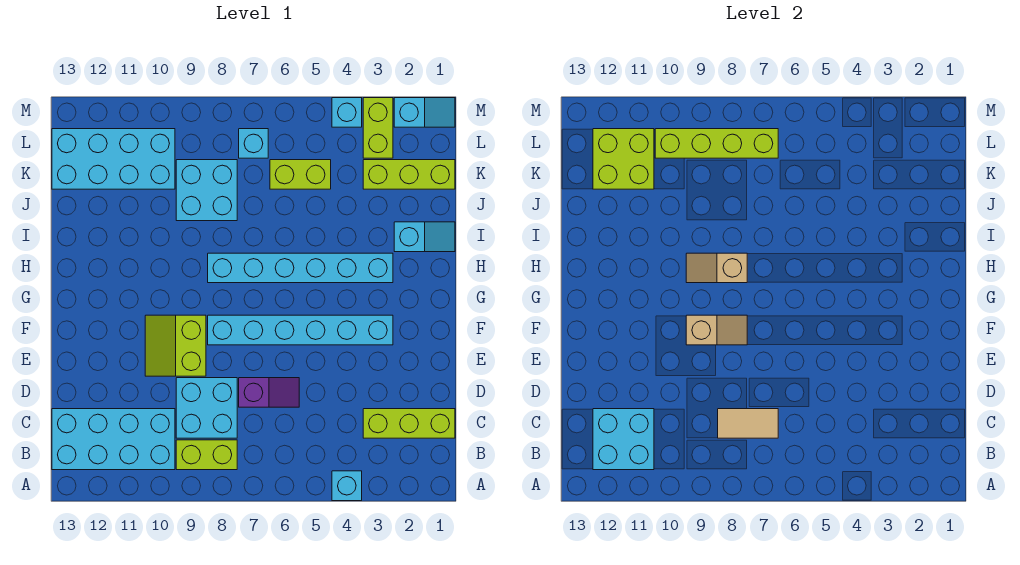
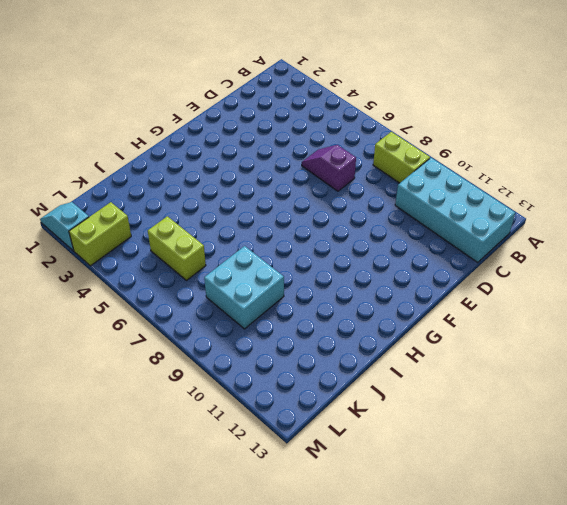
none -> cyan 1x1 brick [332,471,362,501]
none -> lime 1x3 brick [363,409,455,438]
none -> cyan 2x2 brick [176,378,237,438]

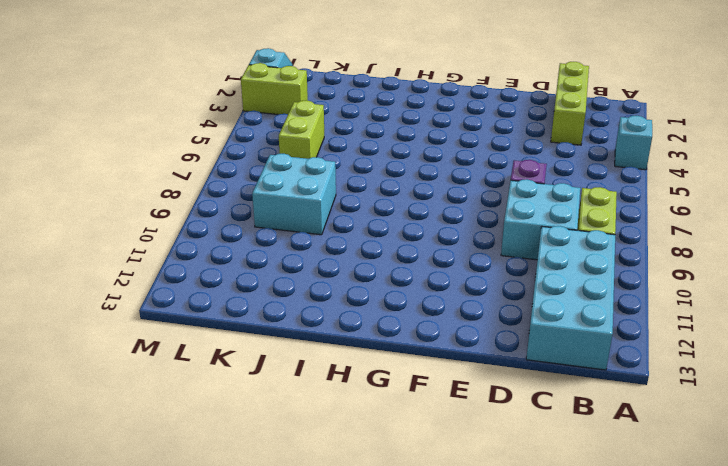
none -> lime 2x2 slope [145,315,206,376]
none -> cyan 1x6 brick [208,315,393,345]
none -> cyan 1x6 brick [208,253,393,283]

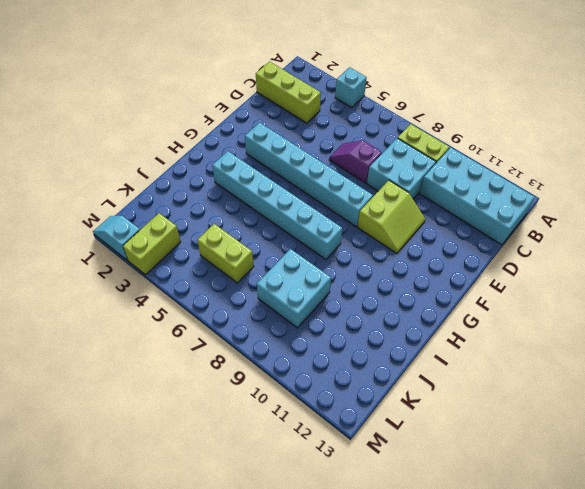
none -> cyan 1x2 slope [394,222,455,252]
none -> lime 1x3 brick [363,160,455,189]
none -> cyan 2x4 brick [52,129,175,189]

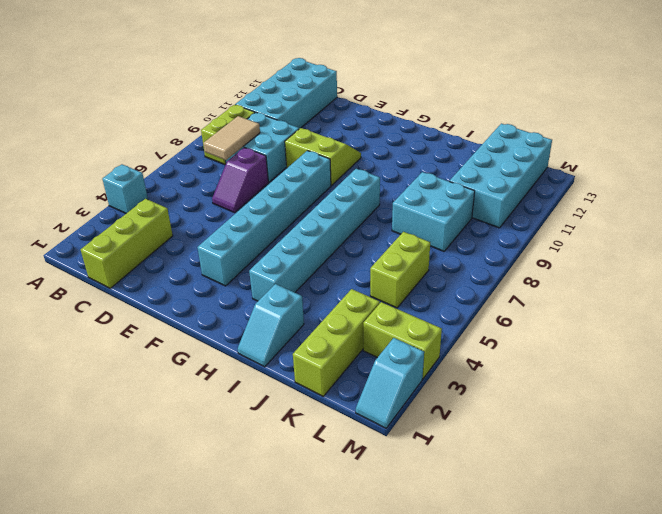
none -> cyan 1x1 brick [239,129,268,158]
none -> cyan 1x1 brick [332,98,362,127]
none -> cyan 2x2 brick [593,409,654,470]

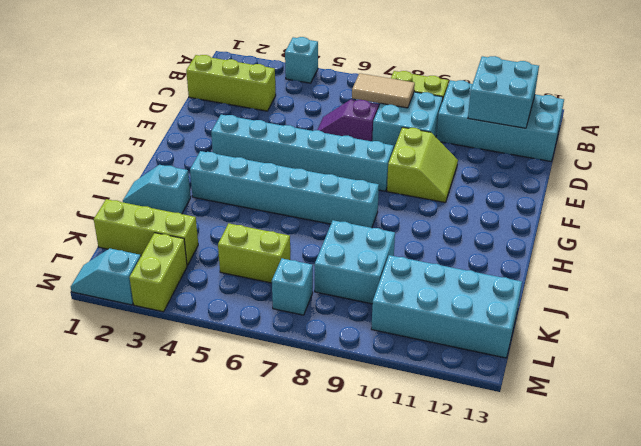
none -> cyan 1x1 brick [332,98,362,127]
none -> tan 1x2 slope [686,315,747,345]
none -> tan 1x2 slope [686,253,747,283]

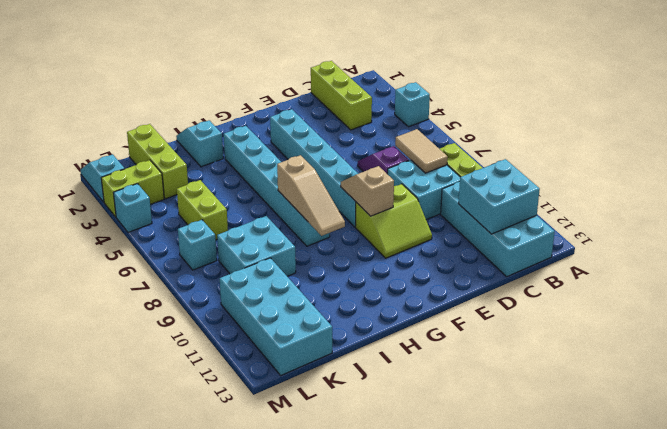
tan 1x3 slope [277,155,345,236] -> tan 1x2 slope [686,253,747,283]
none -> lime 2x2 brick [593,129,654,189]
none -> lime 1x4 brick [655,129,778,158]

